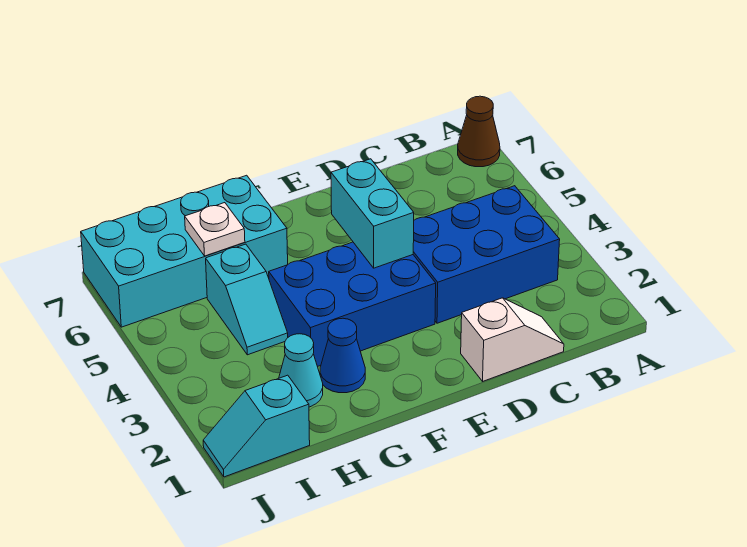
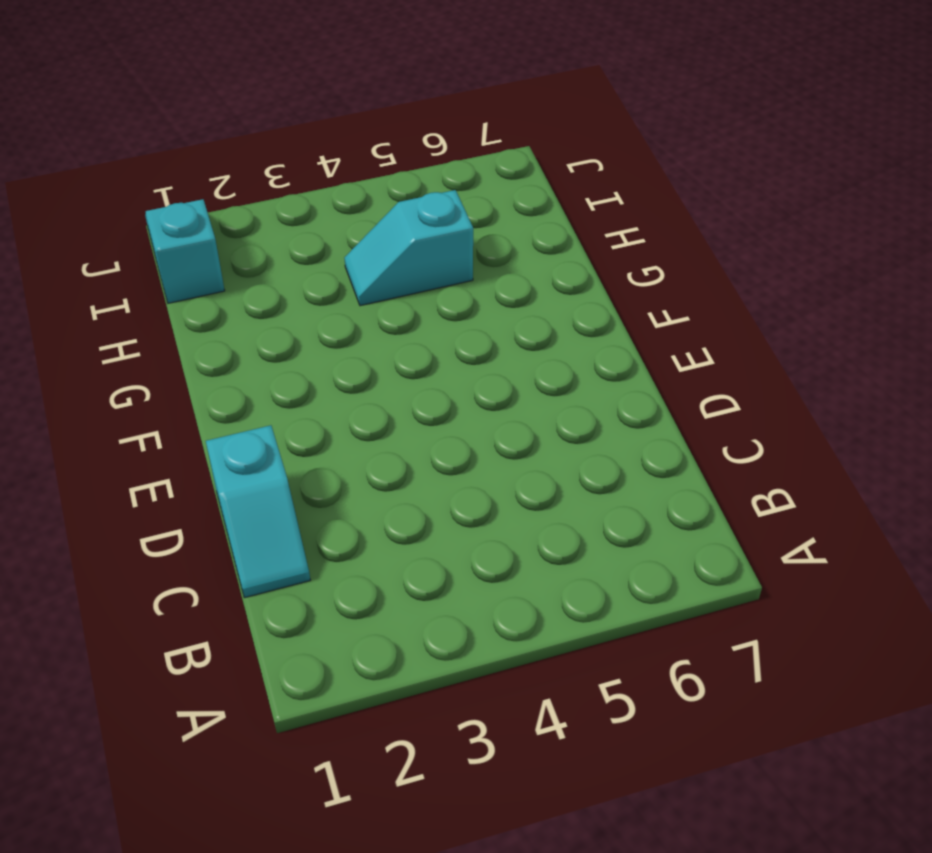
cyan 1x2 slope [206,425,310,598] -> white 1x2 slope [461,298,564,381]
none -> brown 1x1 cone [458,96,500,167]
none -> blue 2x3 brick [413,186,560,323]

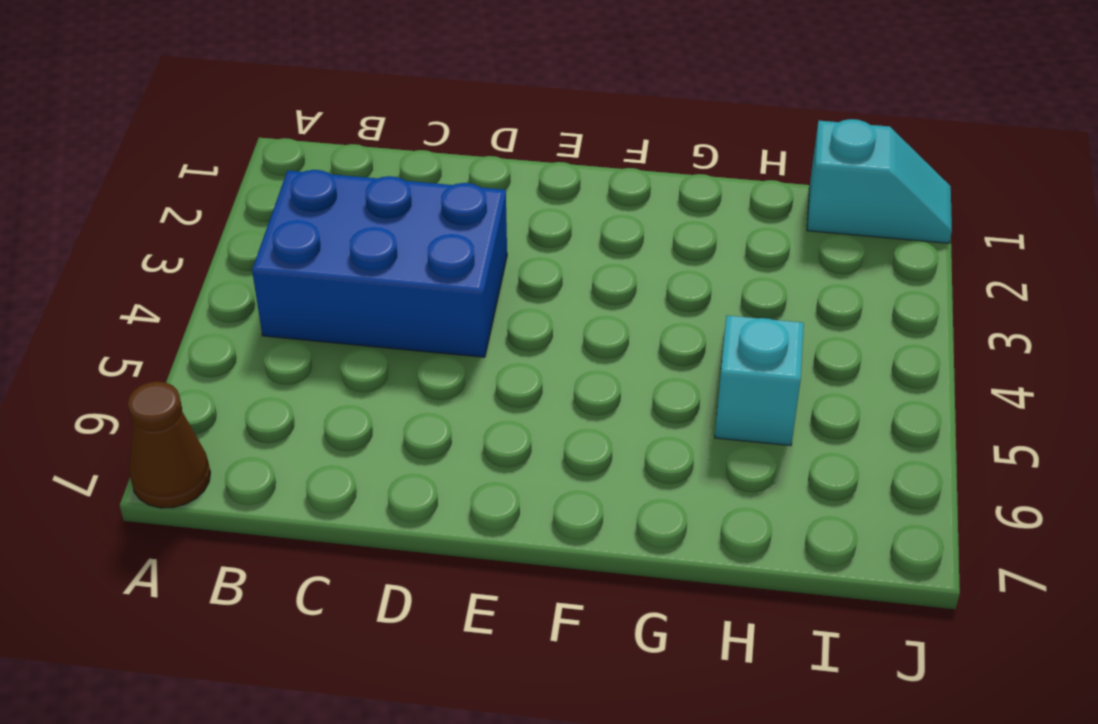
none -> white 1x2 slope [461,298,564,381]
none -> blue 2x3 brick [269,242,436,366]

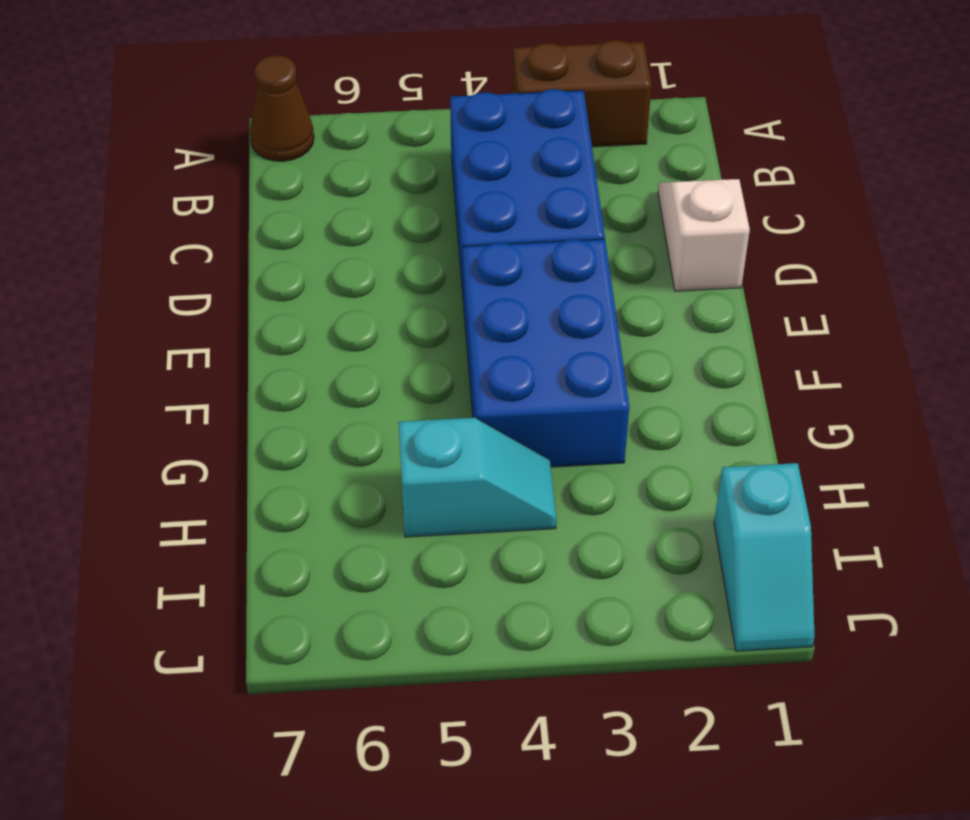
brown 1x2 brick [513,40,651,147] -> none
none -> blue 1x1 cone [320,318,365,393]
none -> cyan 2x4 brick [81,175,288,327]

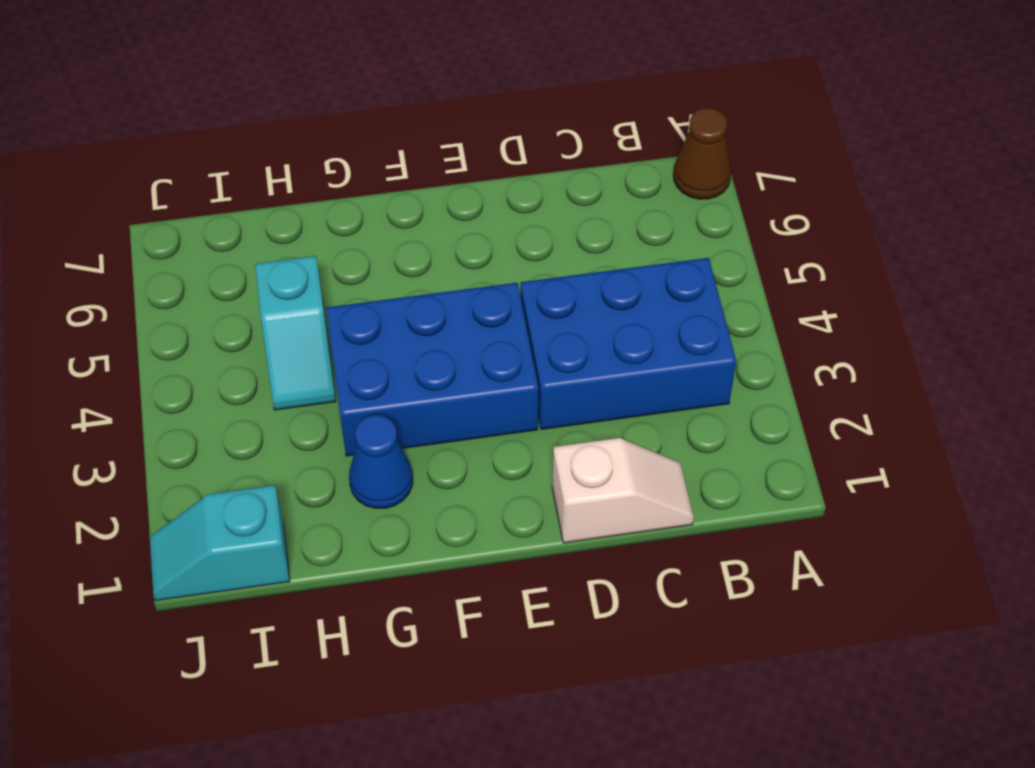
none -> cyan 2x4 brick [81,175,288,327]
none -> cyan 1x1 cone [279,334,323,407]

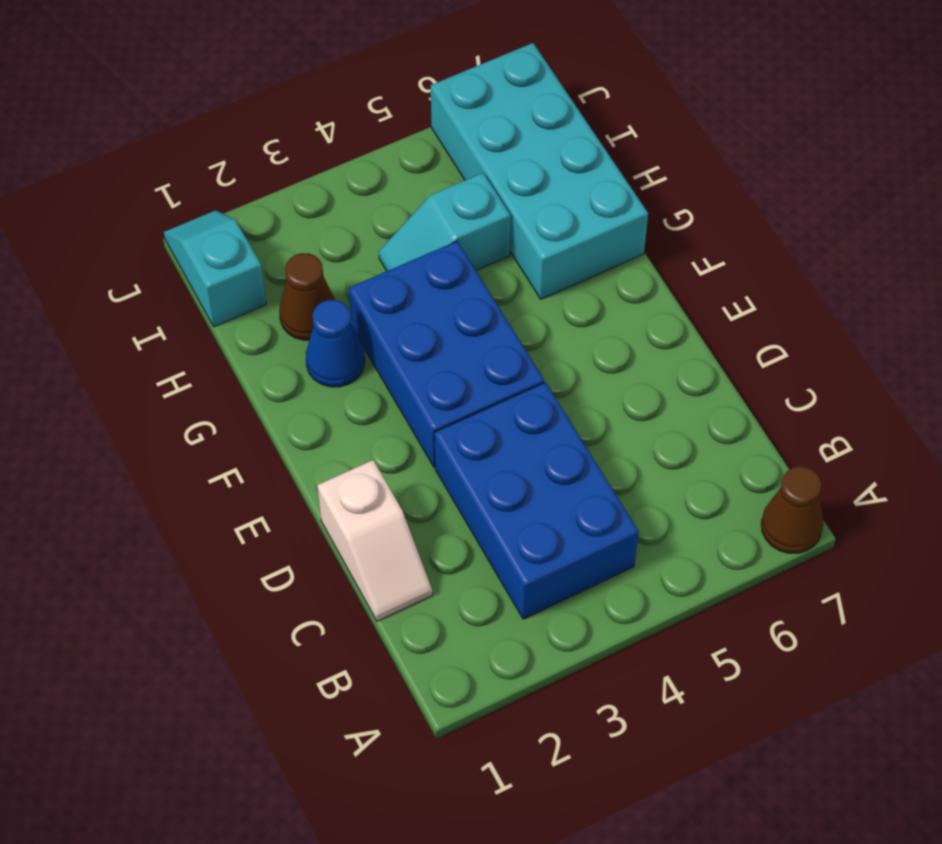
brown 1x1 cone [279,253,335,340] -> cyan 1x1 cone [279,334,323,407]
none -> cyan 1x2 brick [331,159,414,268]
none -> white 1x1 plate [185,203,245,256]

